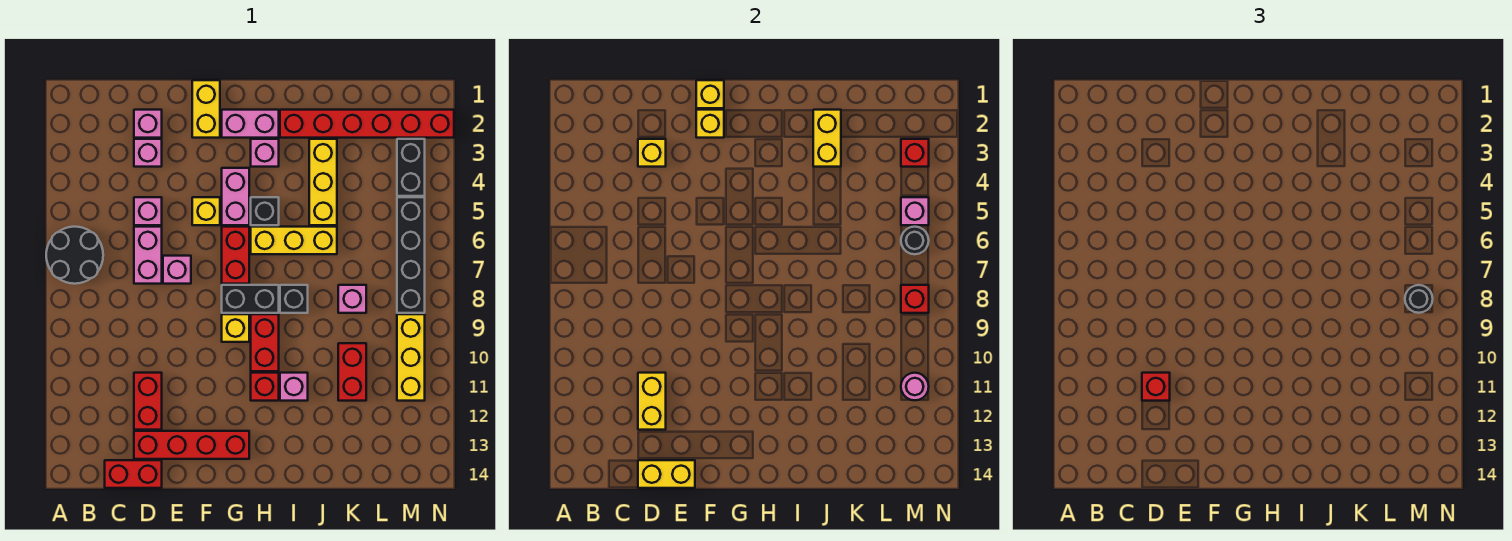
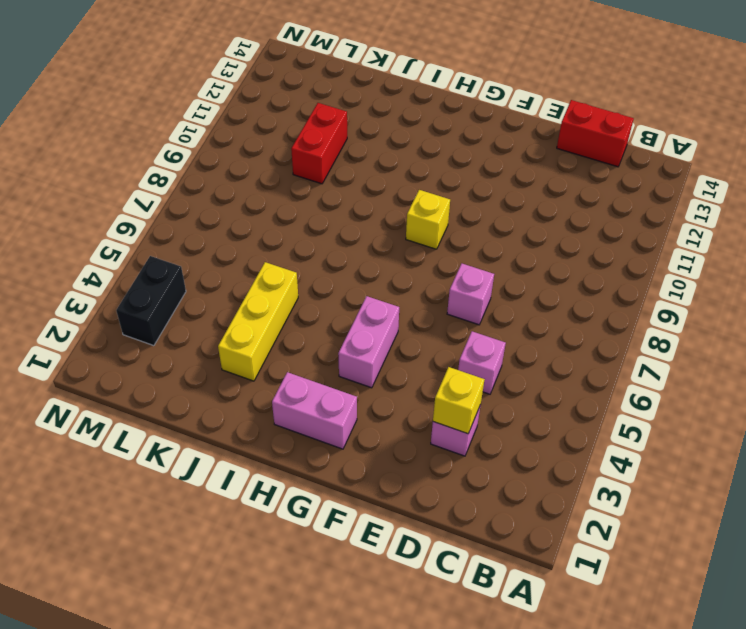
none -> black 2x2 round brick [46,227,103,284]
none -> pink 1x1 brick [134,110,162,138]
none -> pink 1x2 brick [134,227,162,284]
none -> red 1x2 brick [134,373,162,430]

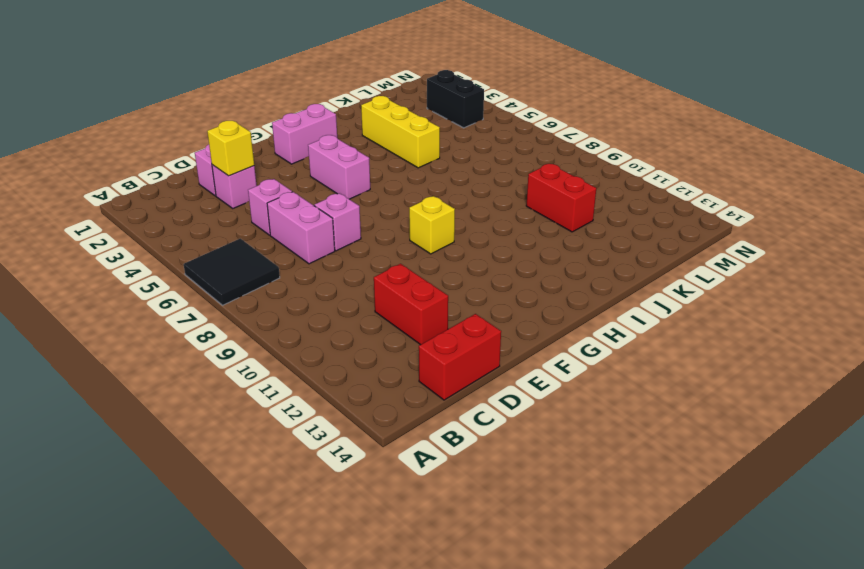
black 2x2 tile [184,239,280,305] -> black 2x2 round brick [46,227,103,284]
none -> red 1x4 brick [134,431,249,459]
none -> yellow 1x2 brick [192,80,220,138]
none -> yellow 1x1 brick [192,197,220,225]
none -> red 1x2 brick [222,227,249,284]

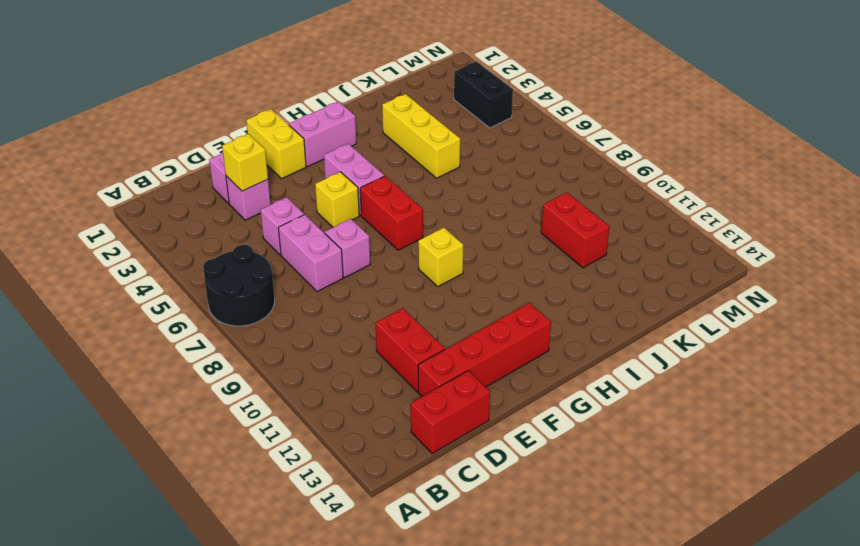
none -> black 1x2 brick [222,285,279,313]
none -> pink 1x1 brick [251,139,279,167]
none -> black 1x1 brick [251,197,279,225]
none -> yellow 1x3 brick [251,227,337,254]

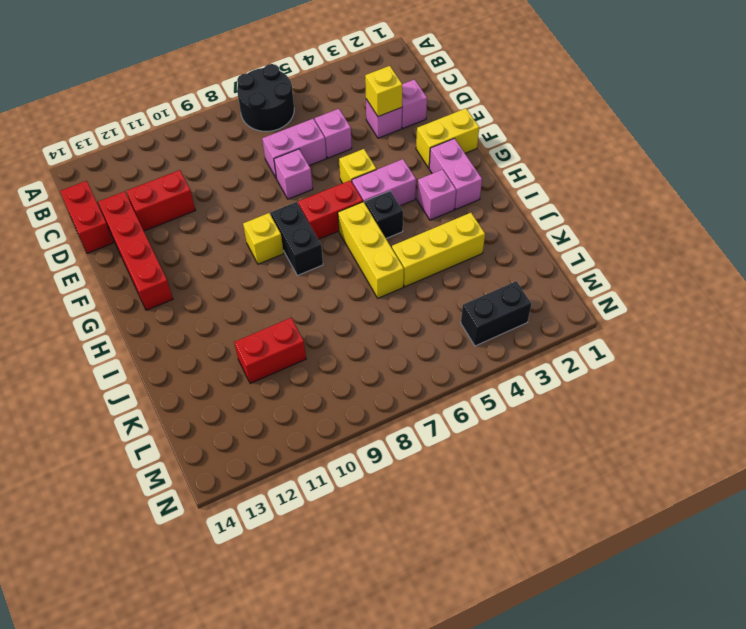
none -> red 1x2 brick [251,314,279,371]
none -> red 1x1 brick [251,373,279,401]
none -> red 1x6 brick [280,110,454,138]
none -> black 1x1 brick [280,285,308,313]

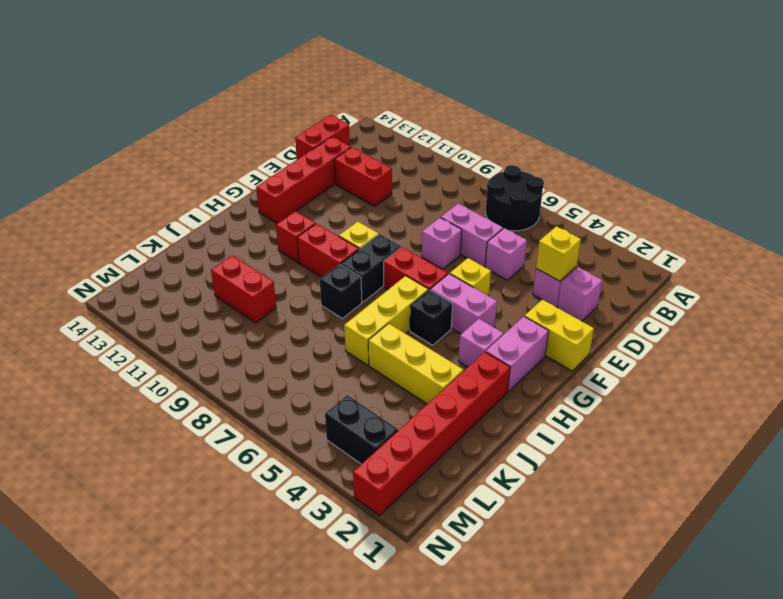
none -> pink 1x1 brick [280,373,308,401]
none -> pink 1x1 brick [338,285,366,313]
none -> black 1x4 brick [397,197,425,313]
none -> yellow 1x3 brick [397,314,425,401]

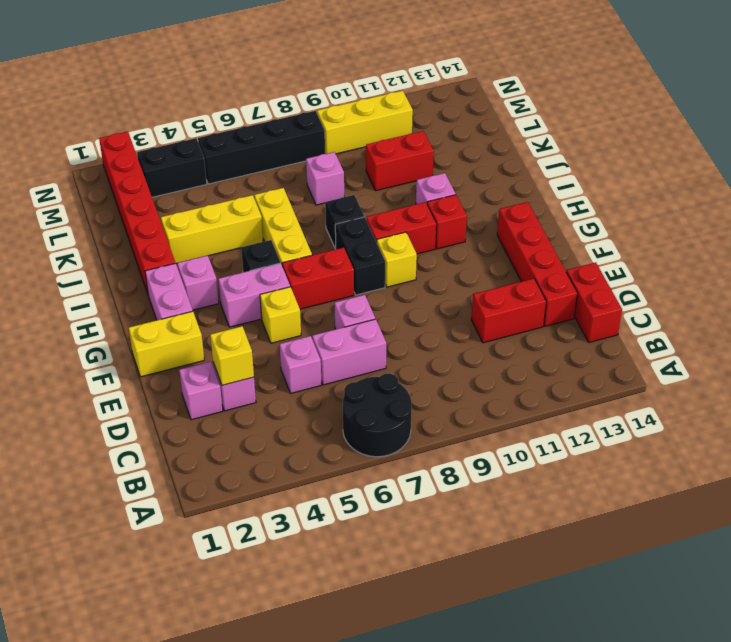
none -> yellow 1x2 brick [638,373,666,430]
none -> yellow 1x2 brick [638,460,695,488]
none -> yellow 1x1 brick [696,80,724,108]
none -> yellow 1x1 brick [696,110,724,138]

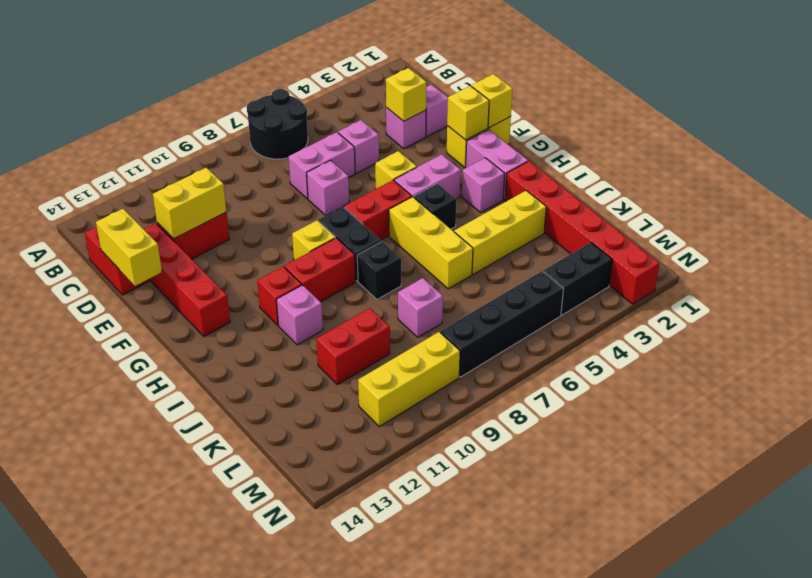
none -> yellow 1x2 brick [813,110,841,167]
none -> red 1x1 brick [901,139,929,167]
none -> pink 1x1 brick [901,197,929,225]
none -> black 1x1 round brick [901,227,929,254]

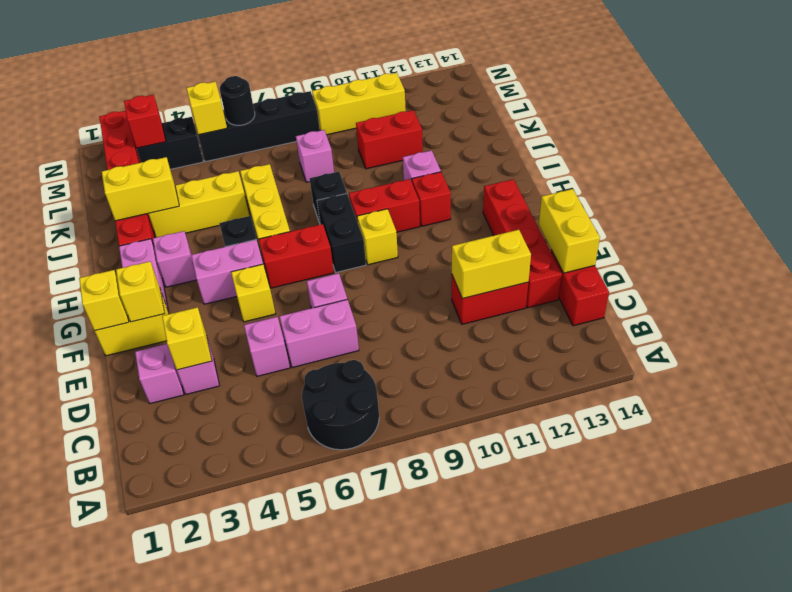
yellow 1x1 brick [187,82,227,135] -> pink 1x1 brick [901,197,929,225]
none -> red 1x1 brick [901,285,929,313]
none -> pink 1x1 round brick [901,373,929,400]
none -> red 1x1 brick [1142,373,1170,401]
none -> black 1x1 round brick [1405,285,1433,313]

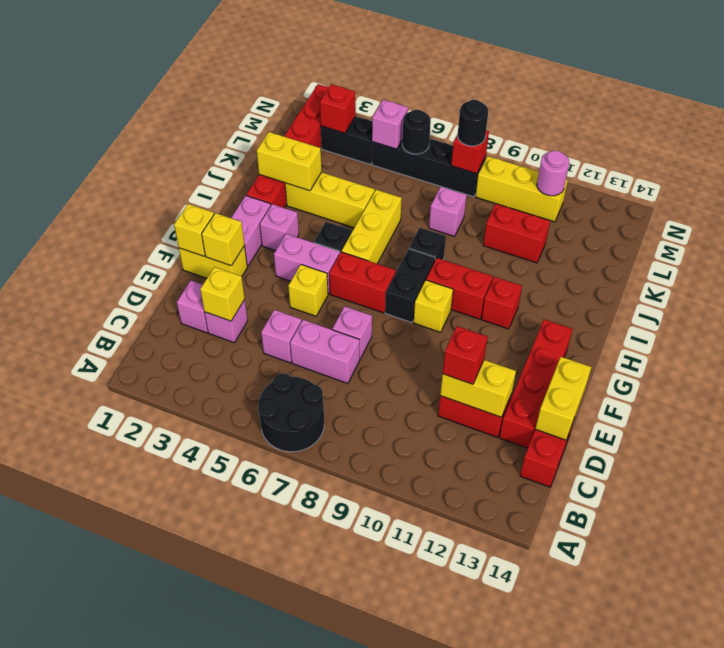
none -> pink 1x1 brick [280,373,308,401]

